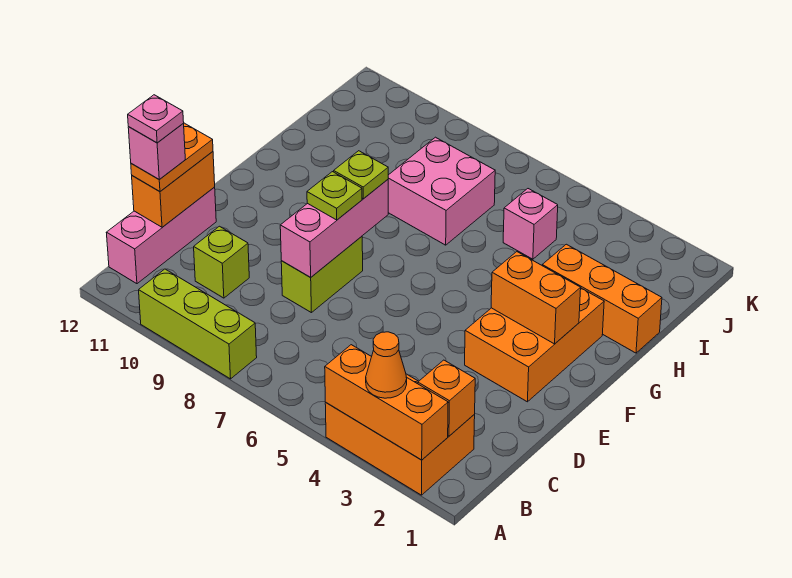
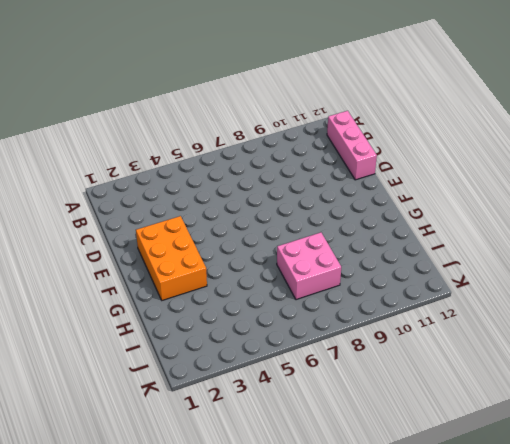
none -> orange 2x3 brick [325,374,475,495]
none -> lime 1x3 brick [139,269,257,379]
none -> lime 1x1 brick [194,226,249,298]

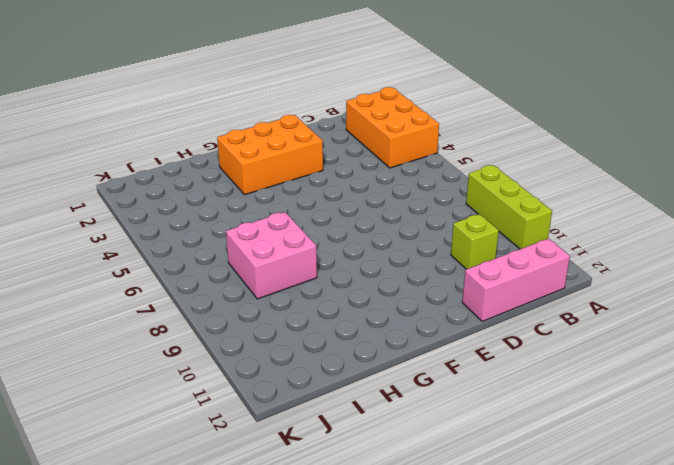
none -> lime 1x2 brick [281,236,363,313]
none -> orange 1x3 brick [542,244,662,353]
none -> pink 1x1 brick [503,189,558,259]

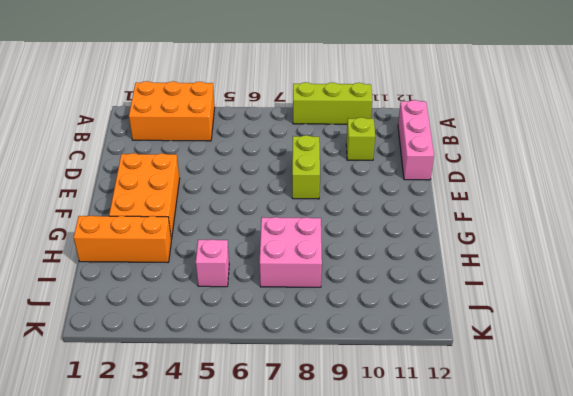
none -> orange 1x3 brick [325,345,448,460]
none -> orange 1x1 brick [418,360,475,436]
none -> orange 1x2 brick [132,152,215,227]

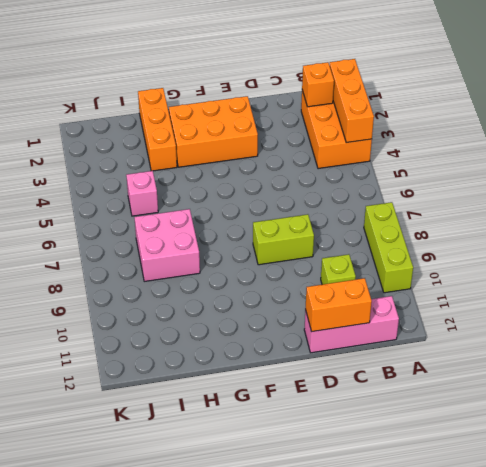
none -> pink 1x3 brick [280,180,388,277]
none -> orange 1x2 brick [491,252,581,344]
none -> orange 1x1 cone [366,332,407,398]

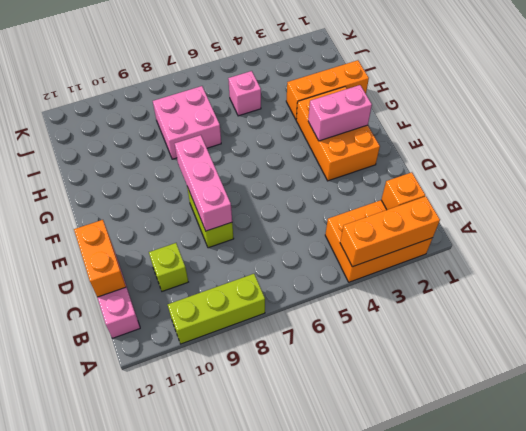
pink 1x2 brick [308,85,372,141] -> orange 1x2 brick [491,252,581,344]
none -> orange 1x1 cone [366,332,407,398]
none -> orange 1x2 plate [131,123,213,192]
none -> lime 1x1 plate [307,172,362,220]

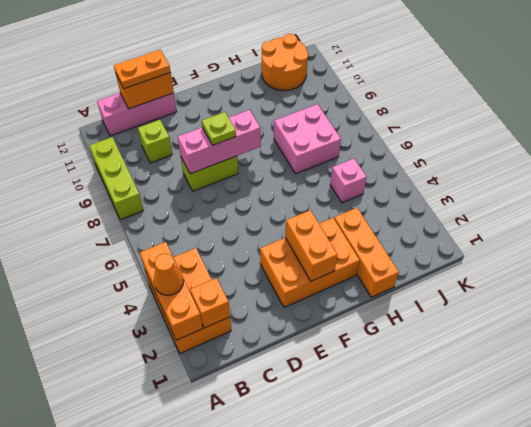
orange 2x2 round brick [262,34,308,90] -> none
none -> lime 1x1 plate [334,151,388,199]
none -> pink 1x1 brick [128,123,185,180]
none -> pink 1x1 plate [128,95,184,143]

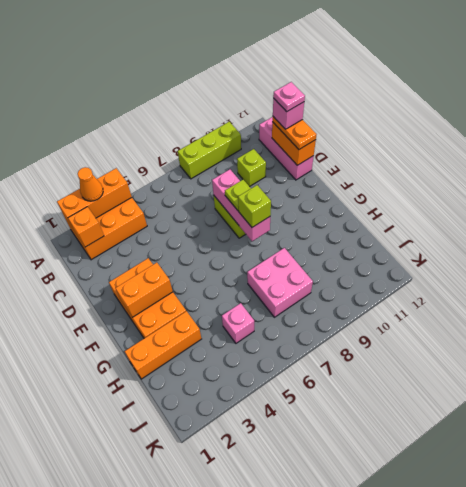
lime 1x1 brick [238,185,271,227] -> lime 1x1 plate [334,151,388,199]

